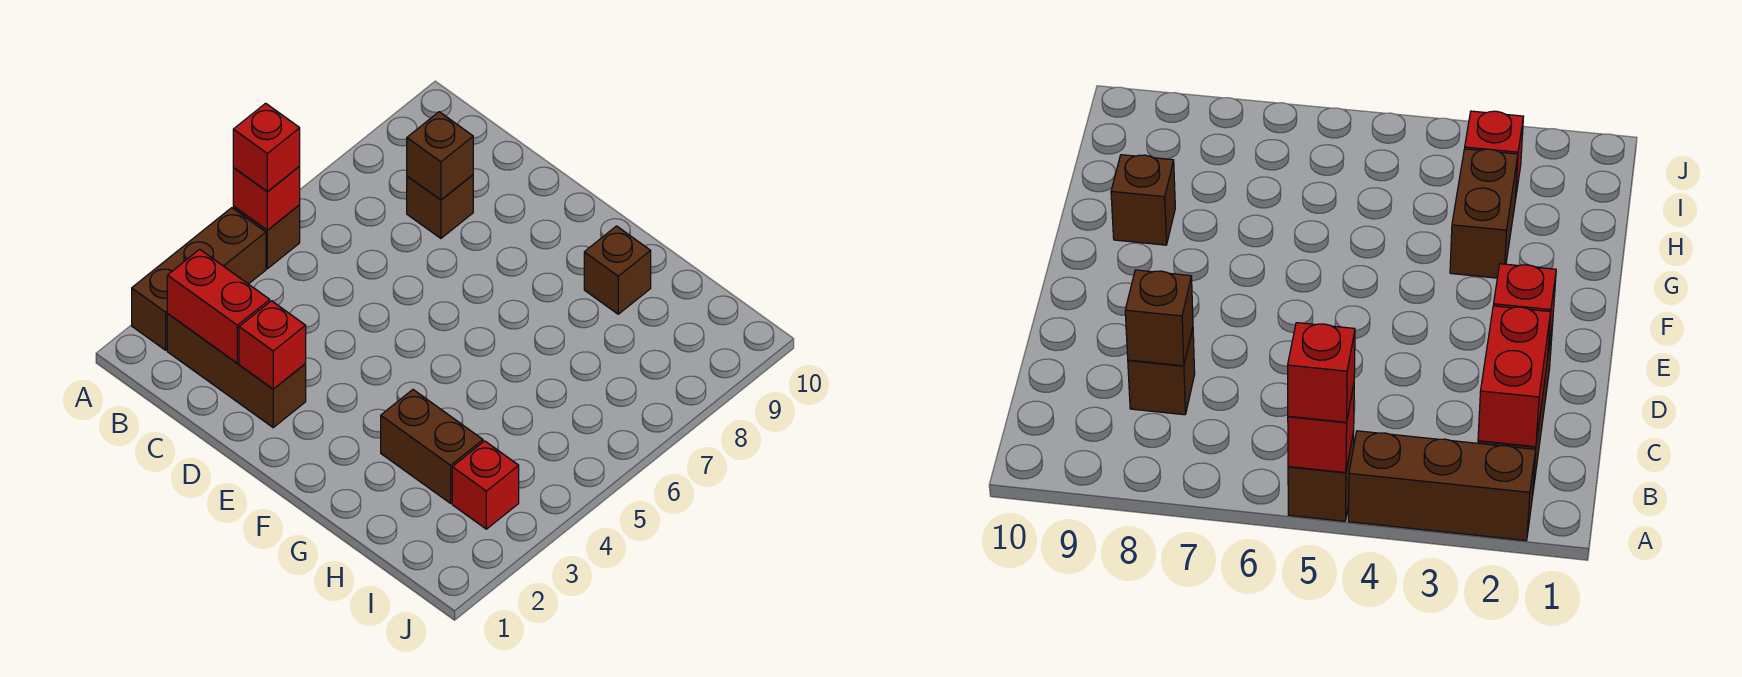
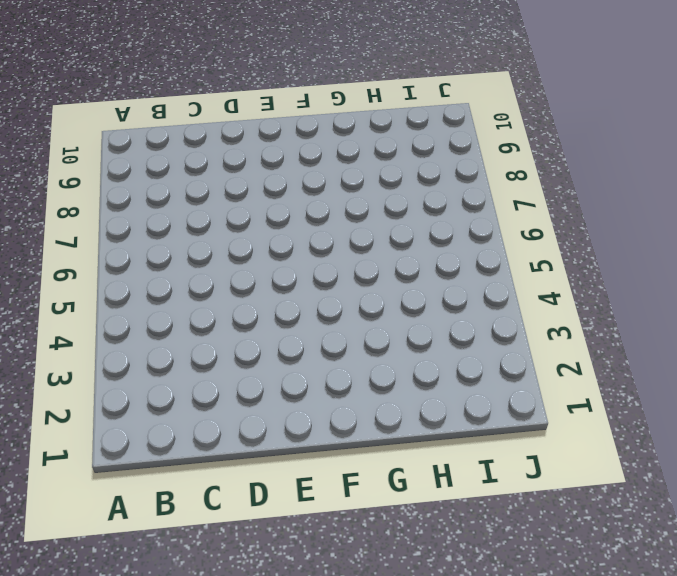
none -> brown 1x3 brick [132,208,266,350]
none -> brown 1x1 brick [233,205,300,269]
none -> brown 1x3 brick [167,314,306,427]

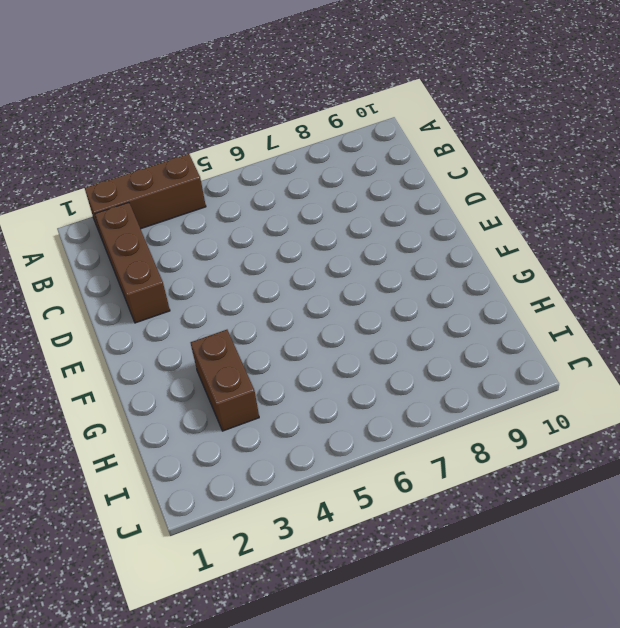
none -> brown 1x1 brick [233,205,300,269]
none -> brown 1x1 brick [407,175,473,238]
none -> brown 1x1 brick [584,226,651,314]

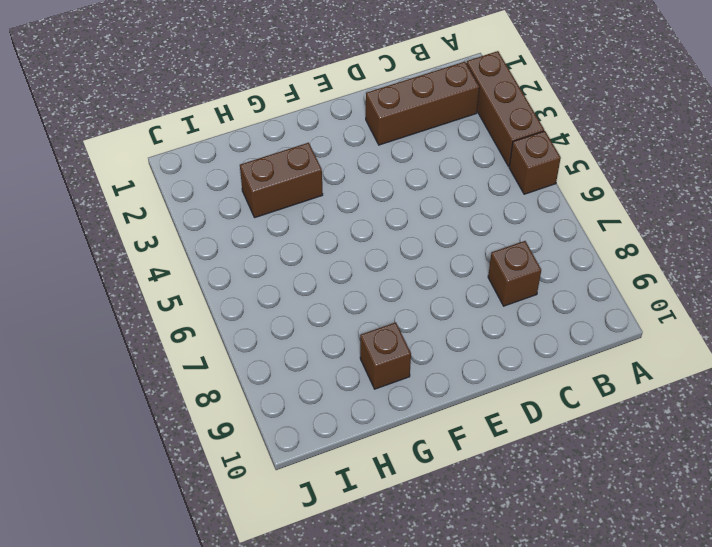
none -> red 1x1 brick [452,441,519,529]
none -> red 1x1 brick [233,166,300,230]
none -> red 1x2 brick [167,249,270,363]

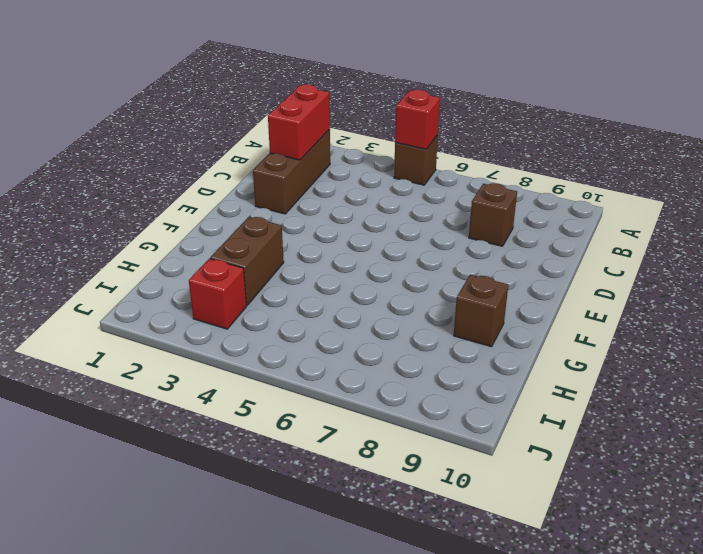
none -> brown 1x3 brick [132,208,266,350]
none -> brown 1x1 brick [407,112,473,200]
none -> red 1x1 brick [239,301,306,389]

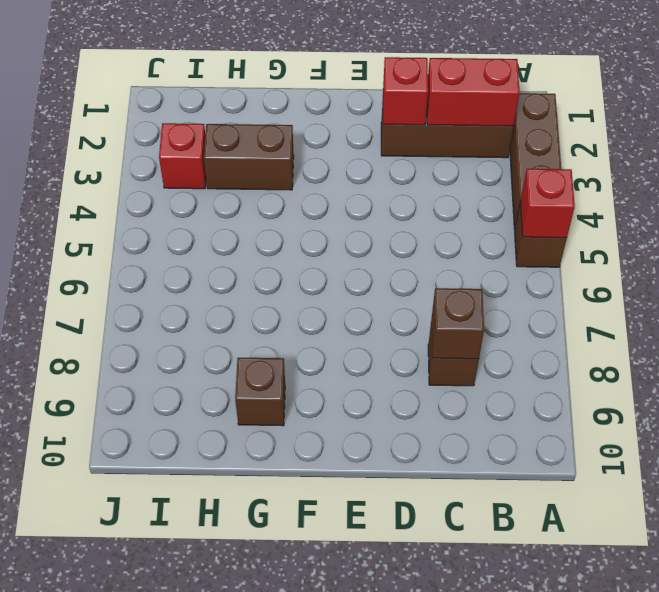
none -> red 1x1 brick [233,103,300,191]

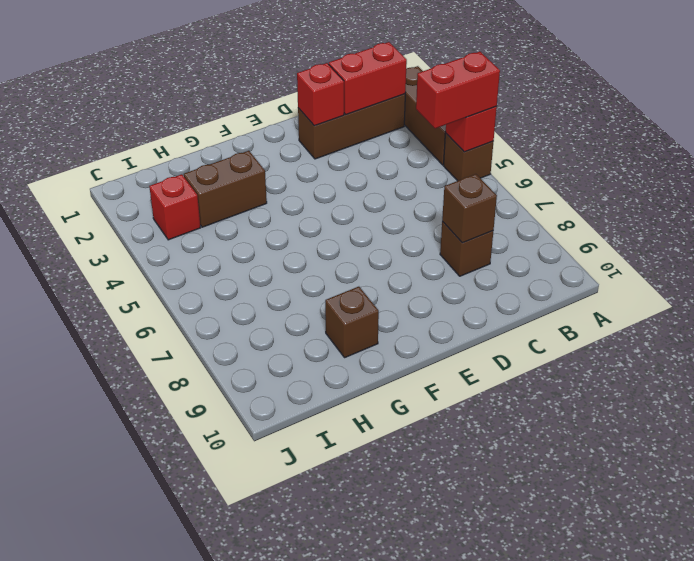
red 1x2 brick [416,52,500,129] -> red 1x1 brick [233,103,300,191]

